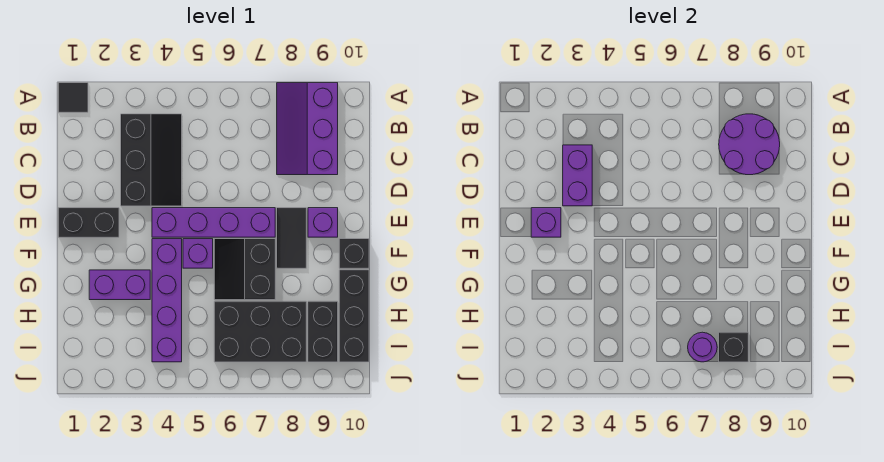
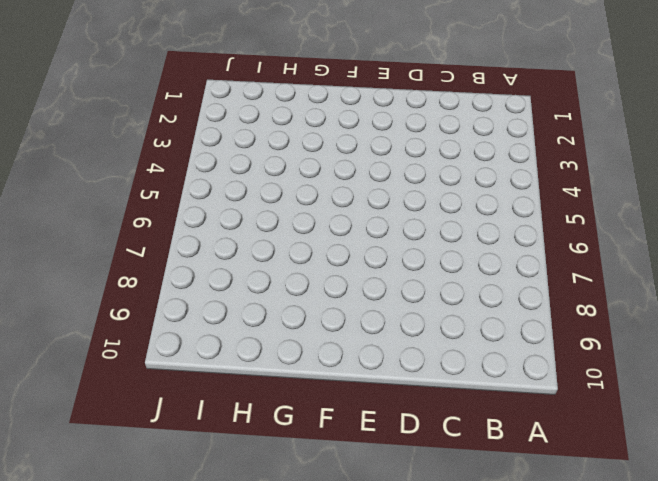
none -> black 1x1 tile [58,83,88,112]
none -> purple 2x3 slope [277,83,338,175]
none -> black 2x3 slope [121,114,182,206]

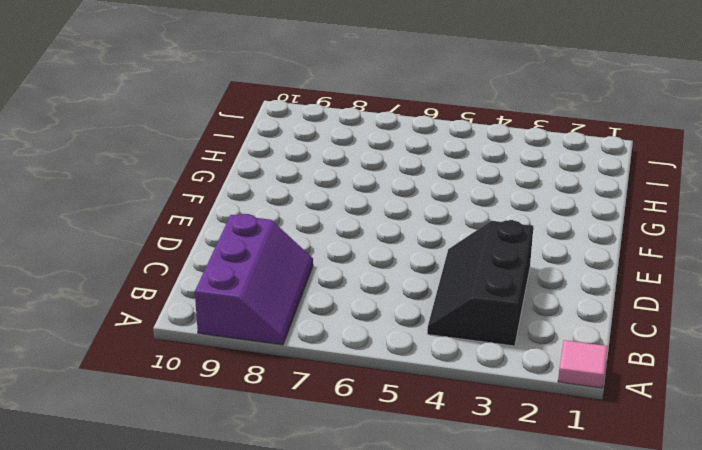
pink 1x1 tile [558,340,608,388] -> black 1x1 tile [58,83,88,112]
none -> black 1x2 brick [58,208,119,237]
none -> purple 1x4 brick [152,208,275,237]
none -> black 1x2 tile [277,208,306,268]

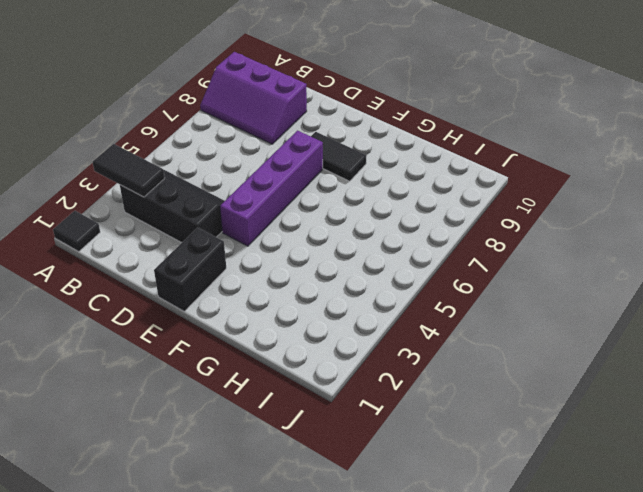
black 1x2 tile [93,144,165,197] -> none
none -> purple 1x1 brick [308,208,338,237]
none -> purple 1x4 brick [152,239,182,362]
none -> purple 1x1 brick [183,239,213,268]

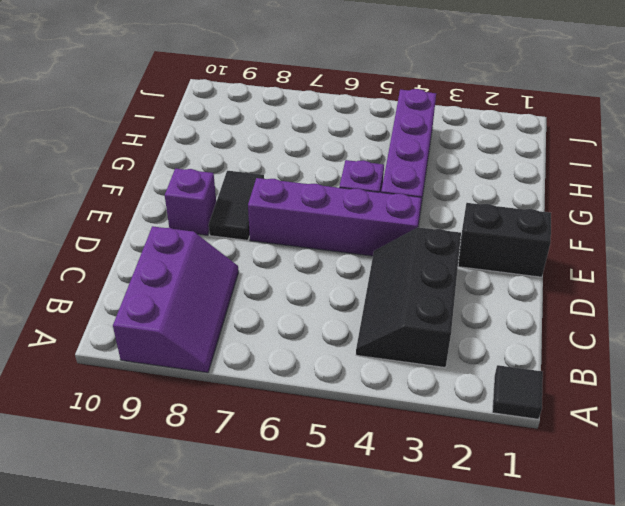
none -> black 2x2 slope [214,239,275,300]
none -> black 1x1 brick [339,239,369,268]
none -> purple 1x2 brick [89,270,150,300]

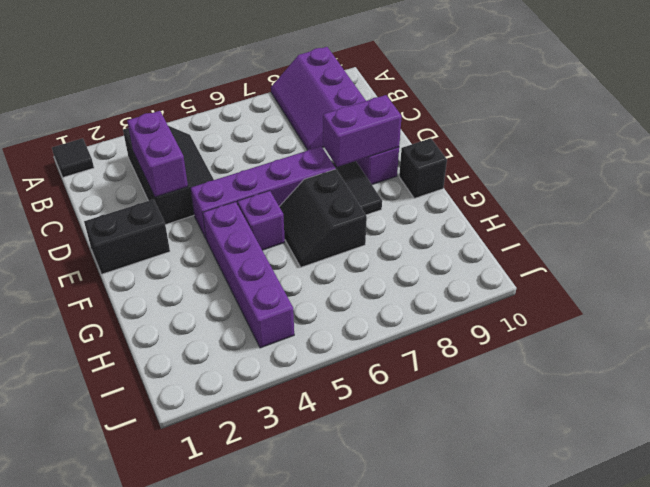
purple 1x2 brick [323,95,402,167] -> purple 1x2 brick moved to [89,270,150,300]
none -> black 1x3 brick [339,270,369,362]
none -> black 2x3 brick [214,301,306,362]
none -> black 1x2 brick [308,301,338,362]

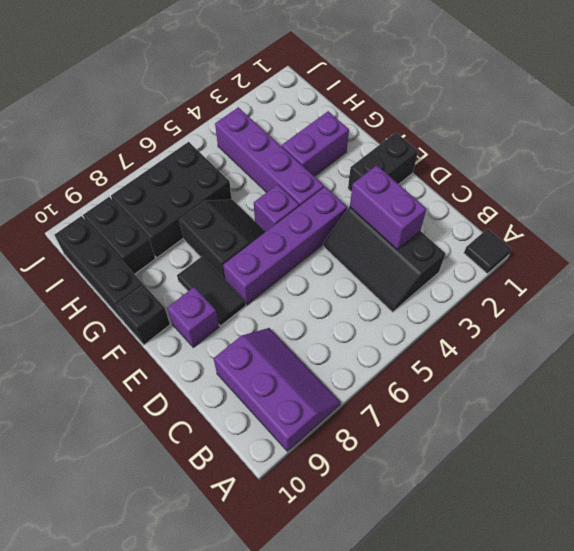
none -> purple 2x2 round brick [719,114,780,175]
none -> purple 1x1 brick [531,208,561,237]
none -> purple 1x1 round brick [688,332,717,362]

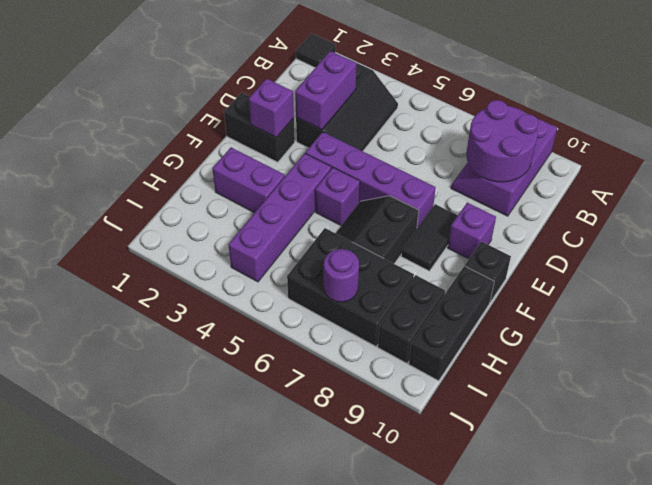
none -> black 1x1 brick [719,332,748,362]

